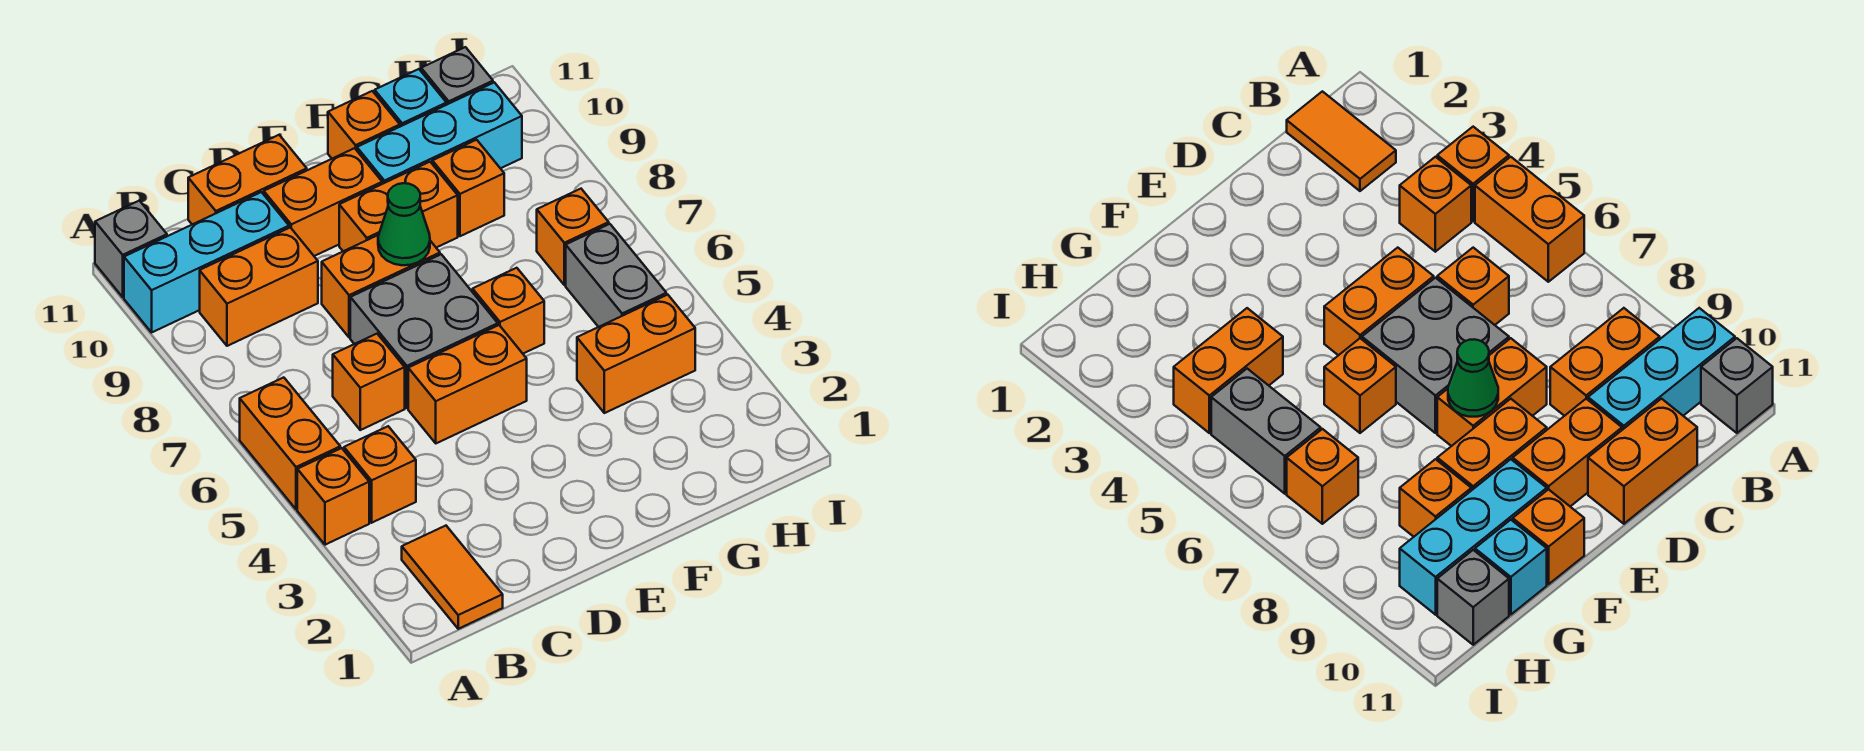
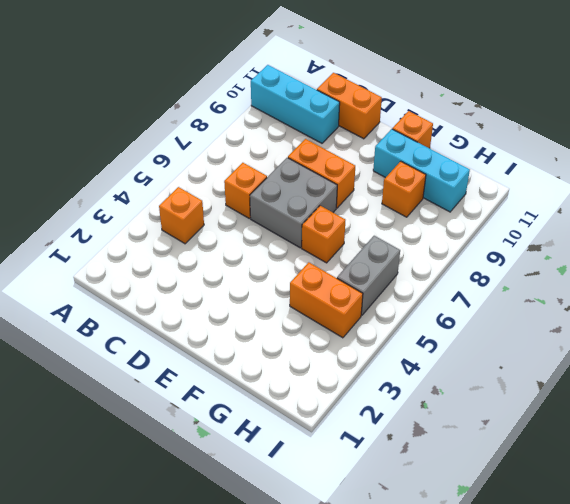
none -> orange 1x1 brick [297,448,369,545]
none -> orange 1x2 brick [240,377,340,509]
none -> grey 1x1 brick [95,201,167,297]

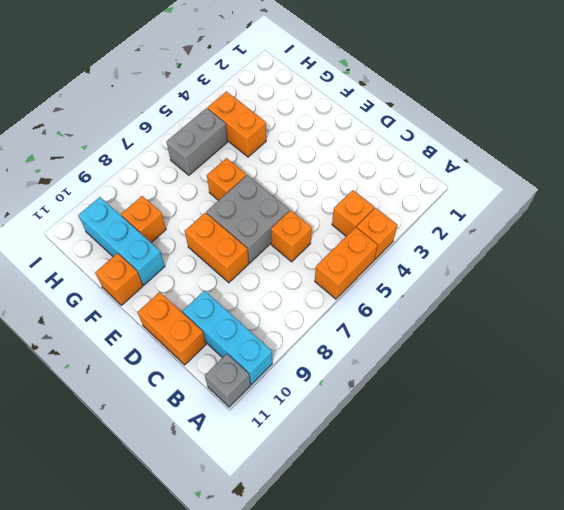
none -> orange 1x2 tile [402,526,503,629]
none -> orange 1x2 brick [200,227,318,346]
none -> orange 1x2 brick [408,325,527,443]

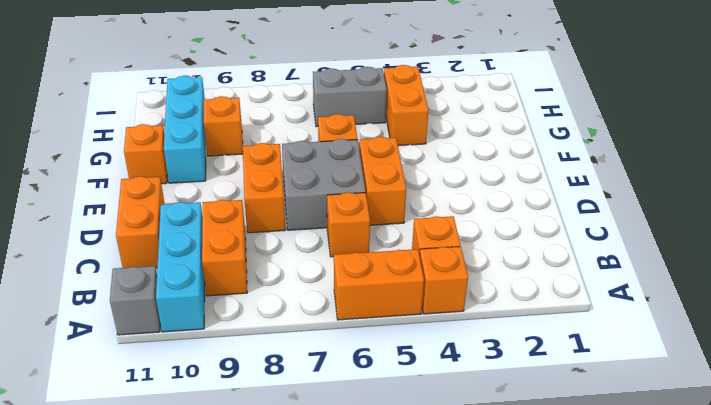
none -> orange 1x2 tile [402,526,503,629]
none -> orange 1x2 brick [264,148,382,256]
none -> orange 1x2 brick [339,162,458,251]

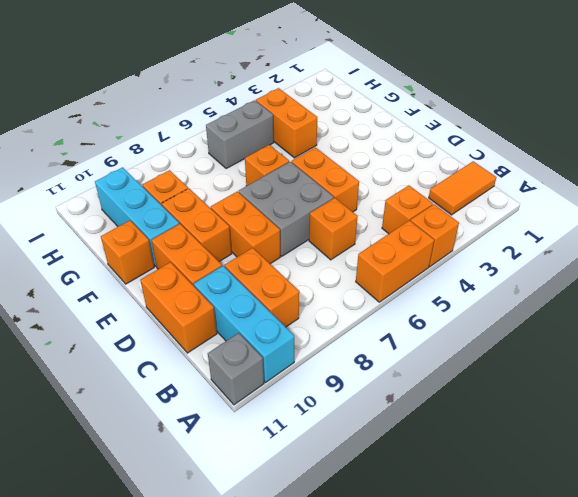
none -> cyan 1x1 brick [375,69,446,127]
none -> orange 1x1 brick [537,189,609,285]
none -> grey 1x1 brick [421,47,493,105]

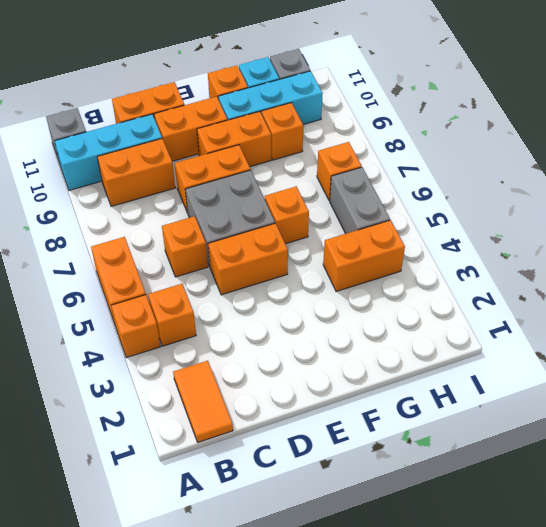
none -> green 1x1 cone [378,183,430,265]

